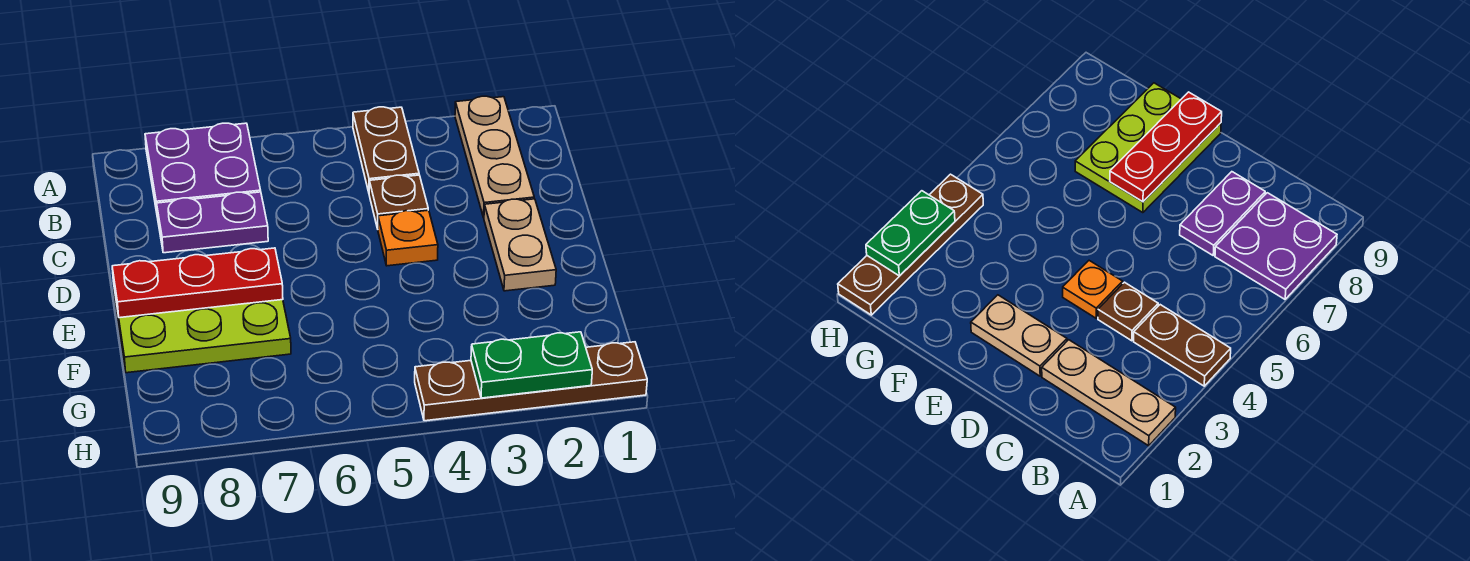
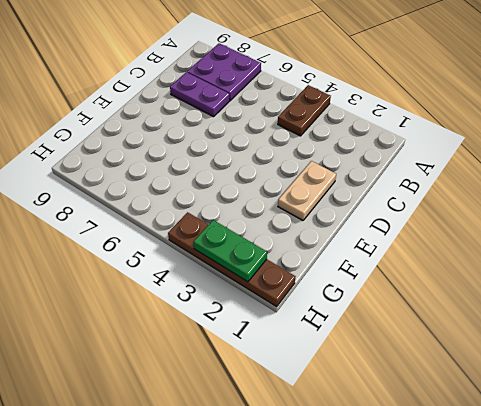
none -> tan 1x3 plate [455,96,534,218]
none -> brown 1x1 plate [369,175,428,229]

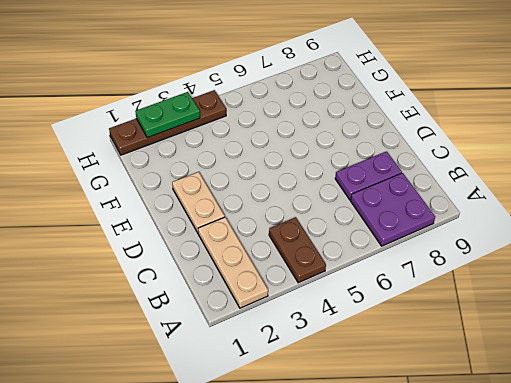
none -> brown 1x1 plate [369,175,428,229]
none -> orange 1x1 plate [378,210,438,266]

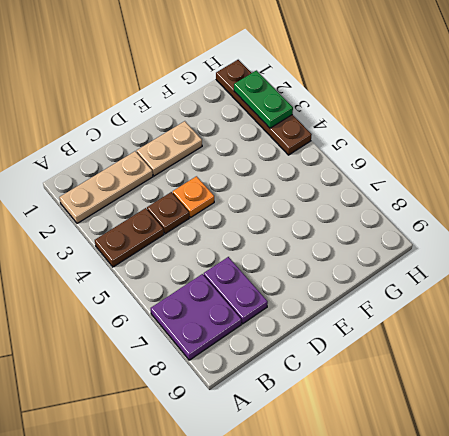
none -> lime 2x3 plate [114,289,291,373]
none -> red 1x3 plate [112,248,283,318]

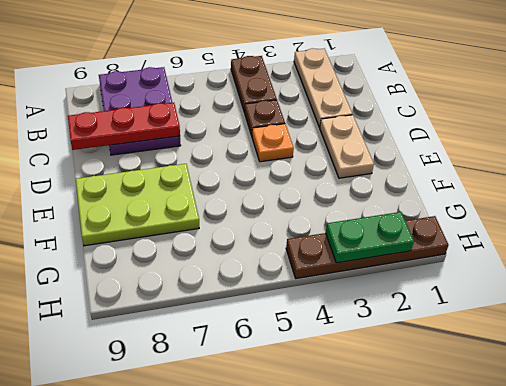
red 1x3 plate [68,103,180,150] -> red 1x3 plate moved to [112,248,283,318]

